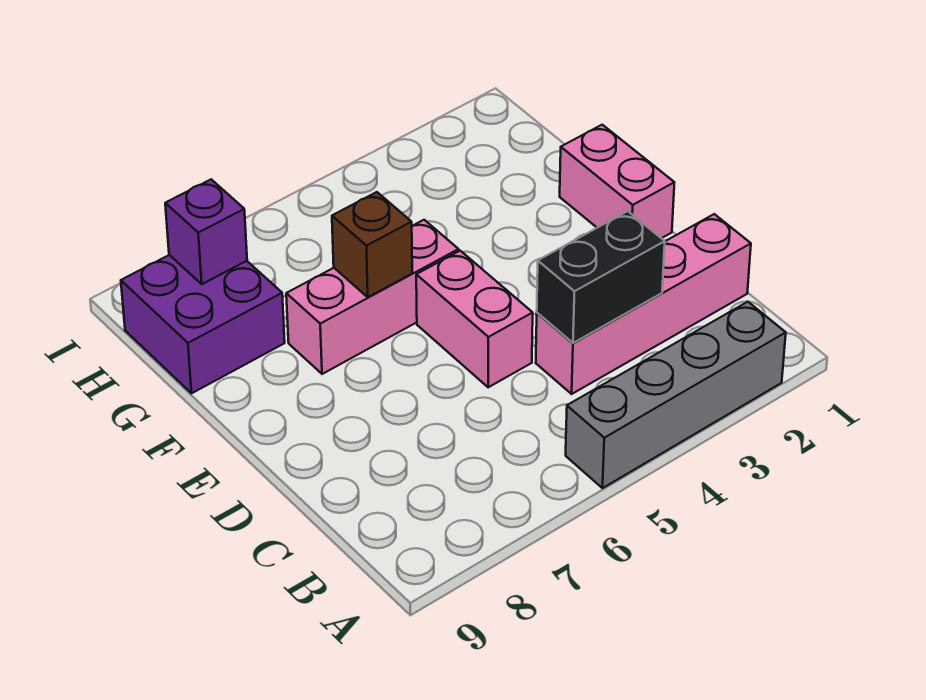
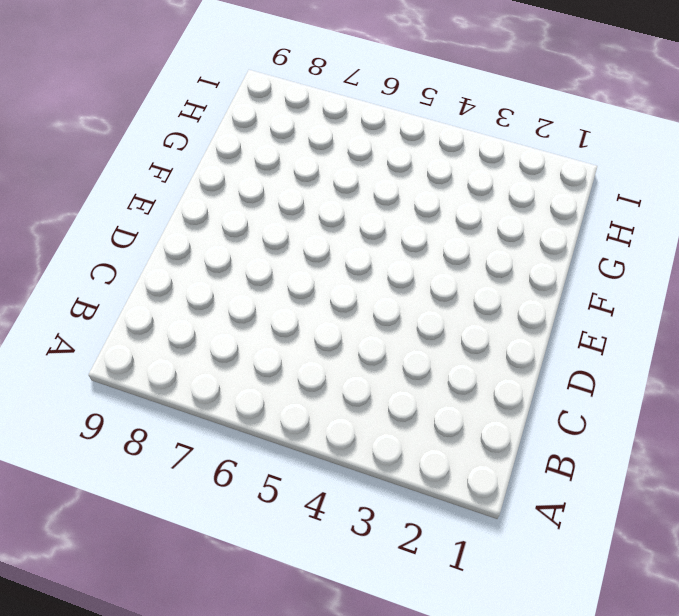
none -> grey 1x4 brick [566,302,786,488]
none -> pink 1x4 brick [536,214,751,394]

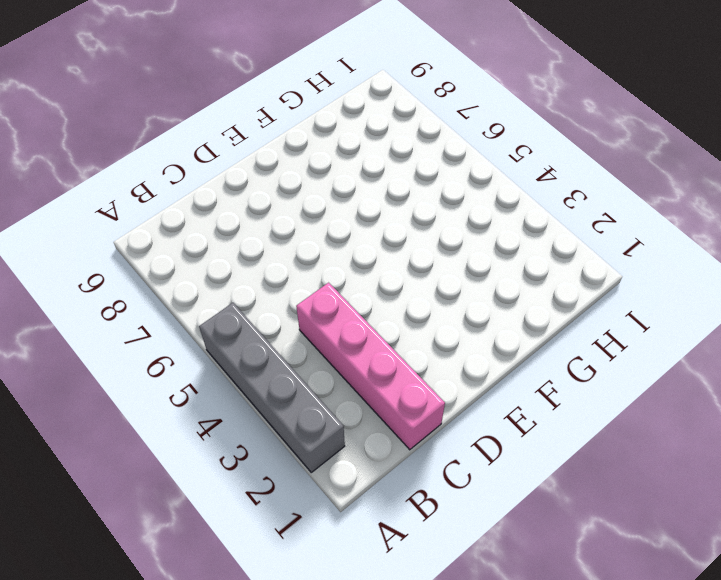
none -> pink 1x2 brick [416,251,533,387]
none -> pink 1x2 brick [560,125,674,238]

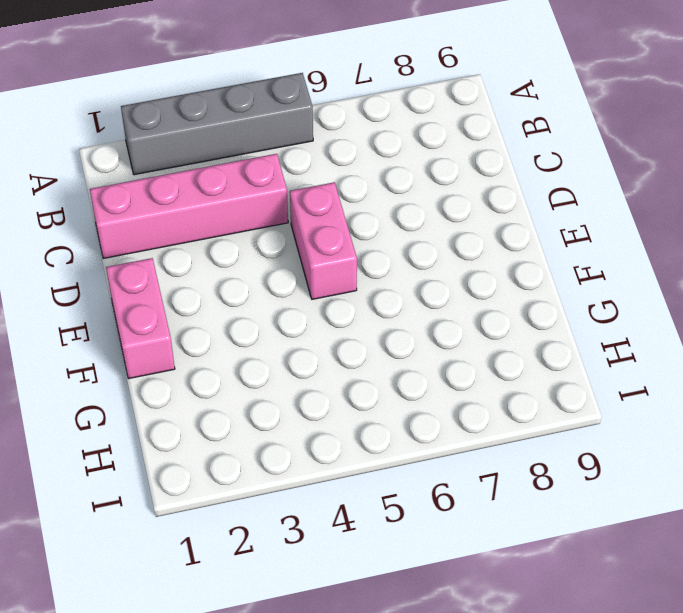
none -> pink 1x3 brick [286,220,459,374]
none -> purple 2x2 brick [121,255,285,393]

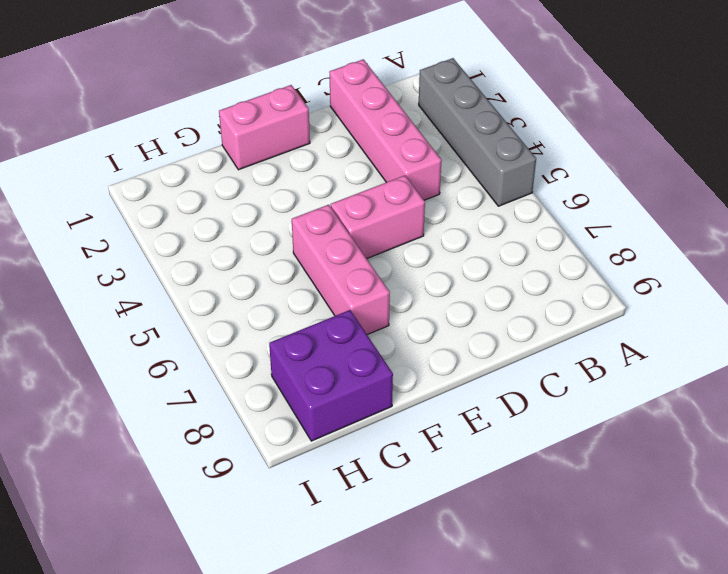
none -> black 1x2 brick [537,211,665,343]
none -> brown 1x1 brick [332,192,412,297]

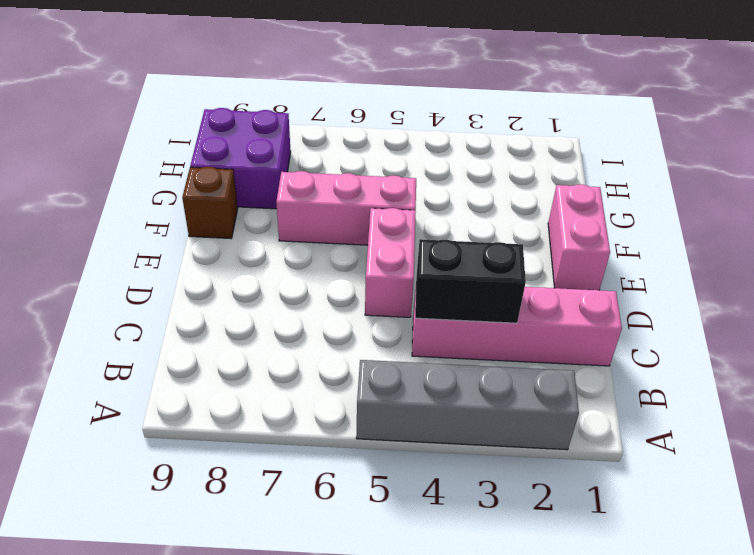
brown 1x1 brick [182,167,238,239] -> brown 1x1 brick moved to [332,192,412,297]
none -> purple 1x1 brick [165,179,247,284]

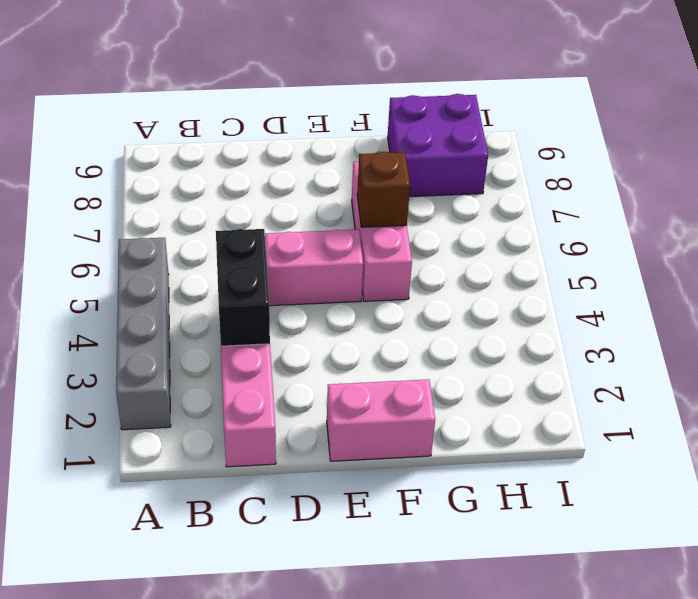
none -> purple 1x1 brick [165,179,247,284]

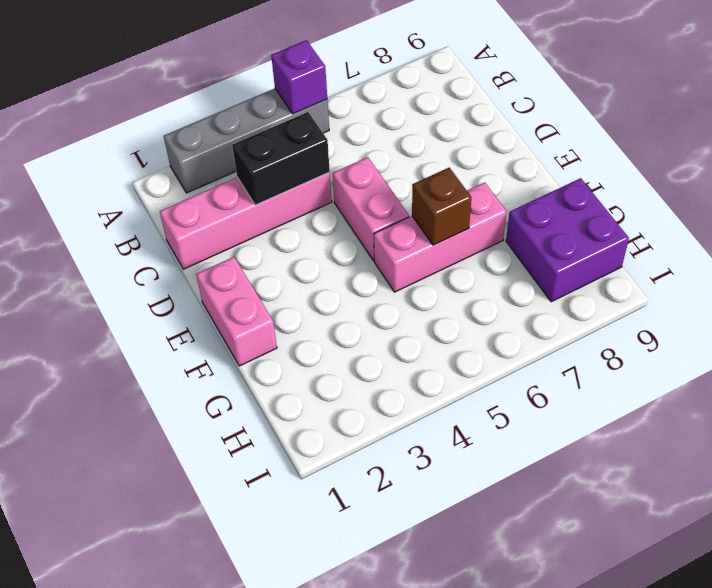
purple 1x1 brick [271,40,327,114] -> purple 1x1 brick moved to [165,179,247,284]

